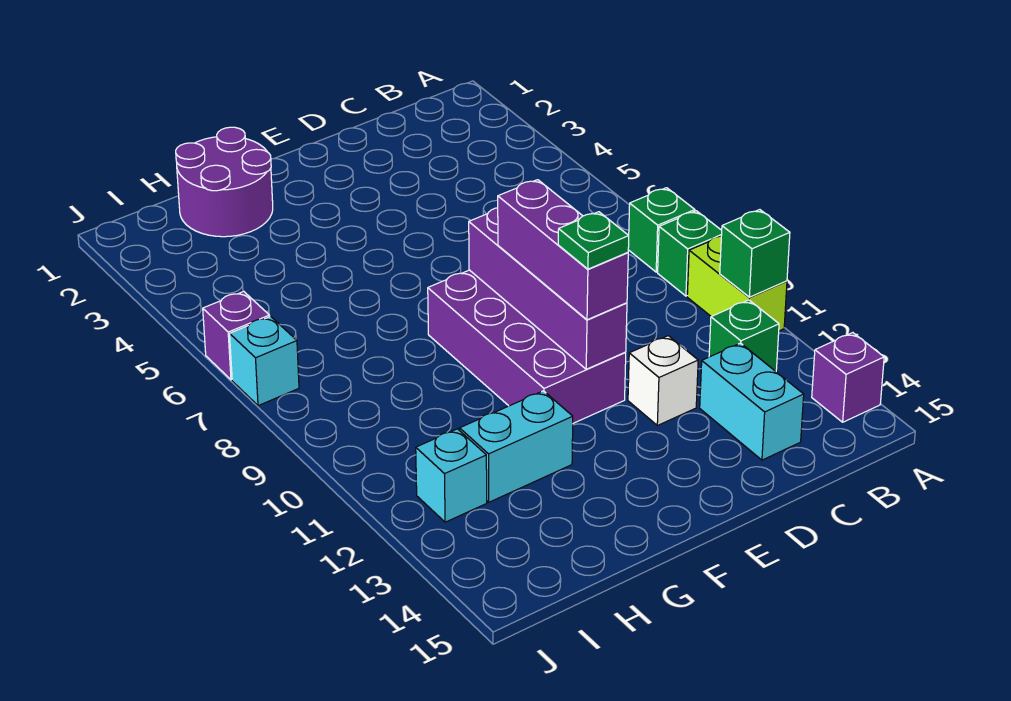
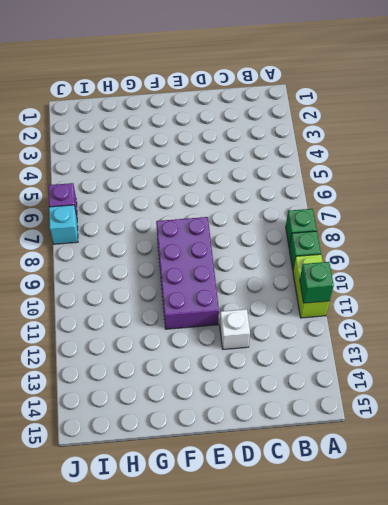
none -> purple 1x1 brick [812,333,884,422]
none -> green 1x1 brick [709,300,779,371]
none -> cyan 1x2 brick [700,343,804,460]

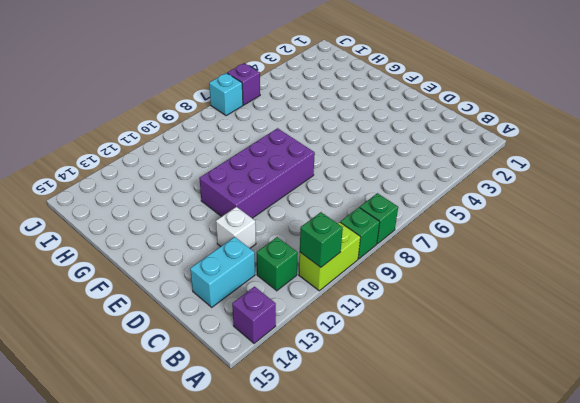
none -> purple 2x2 round brick [176,127,273,237]
none -> cyan 1x2 brick [460,391,573,502]
none -> cyan 1x1 brick [416,429,487,522]

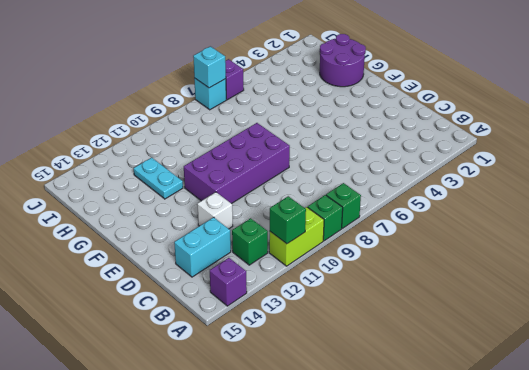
cyan 1x2 plate [134,157,183,199] -> cyan 1x2 brick [460,391,573,502]
cyan 1x1 brick [193,46,226,88] -> cyan 1x1 brick moved to [416,429,487,522]
none -> purple 1x4 brick [469,208,627,369]
none -> purple 1x3 brick [498,180,628,320]
none -> green 1x1 plate [558,212,629,269]

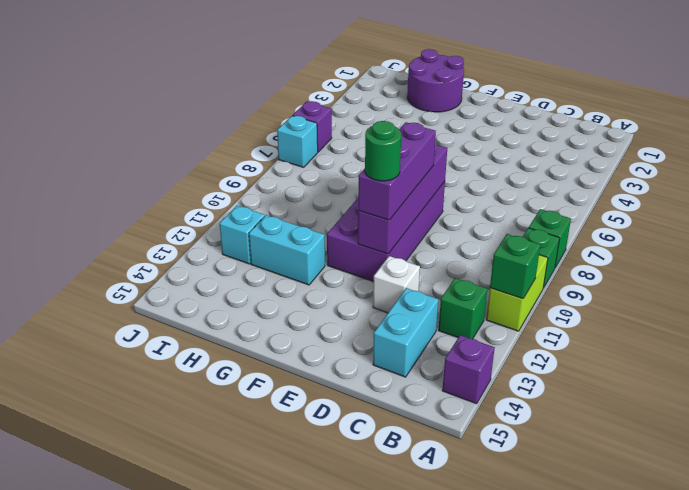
green 1x1 round brick [365,121,401,181] -> green 1x1 plate [558,212,629,269]

